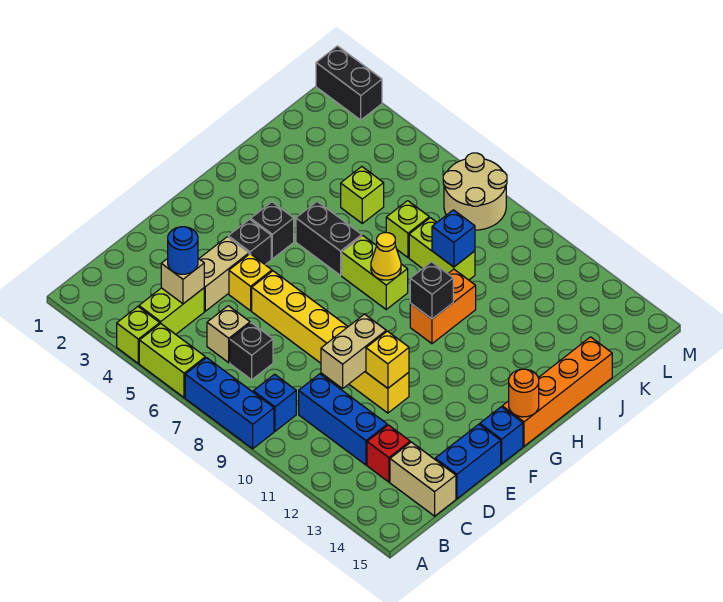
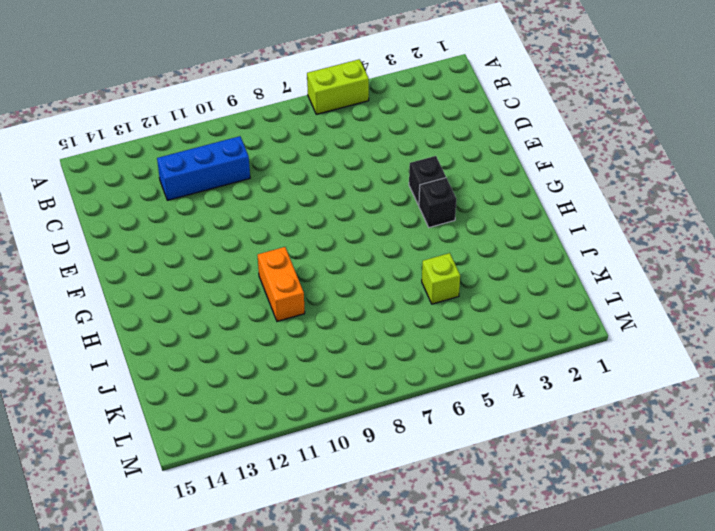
none -> lime 1x1 brick [117,307,160,363]
none -> blue 1x3 brick [185,358,274,449]
none -> lime 1x2 brick [139,288,204,334]
none -> blue 1x1 brick [253,374,296,431]

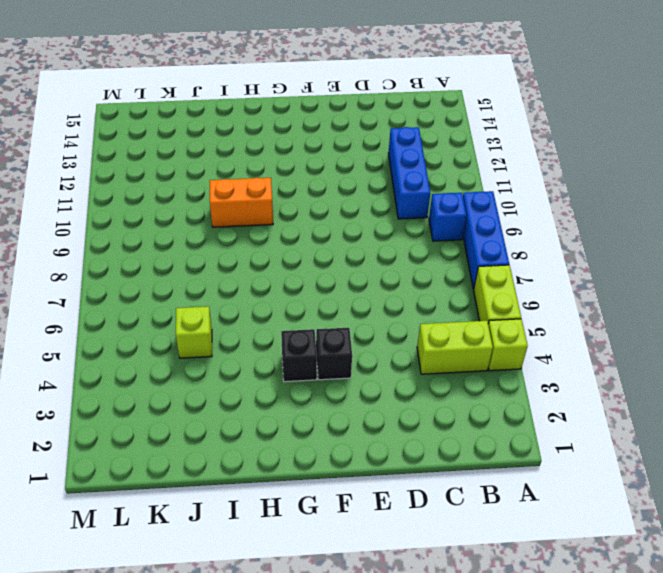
none -> tan 1x1 brick [207,306,250,363]
none -> black 1x1 brick [230,323,273,380]
none -> red 1x1 brick [367,425,410,482]
none -> tan 1x2 brick [390,442,456,516]

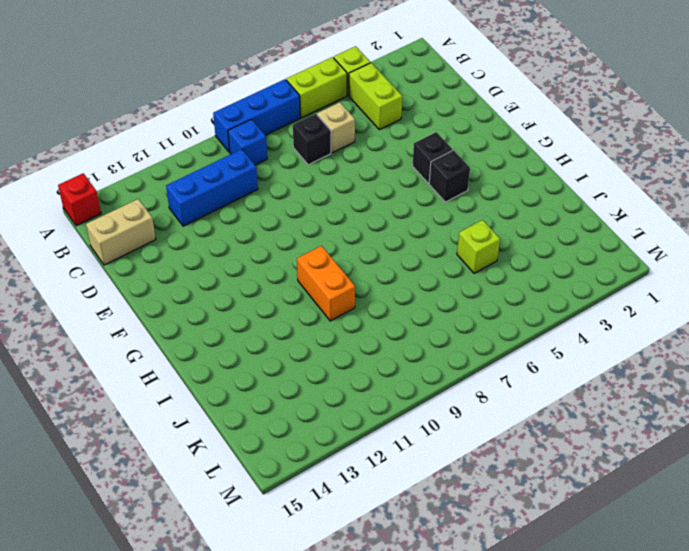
red 1x1 brick [58,173,101,226] -> red 1x1 brick moved to [367,425,410,482]
none -> tan 1x2 brick [199,237,249,311]
none -> blue 1x2 brick [435,424,501,499]
none -> yellow 1x1 brick [229,254,272,311]
none -> yellow 1x6 brick [252,271,409,413]

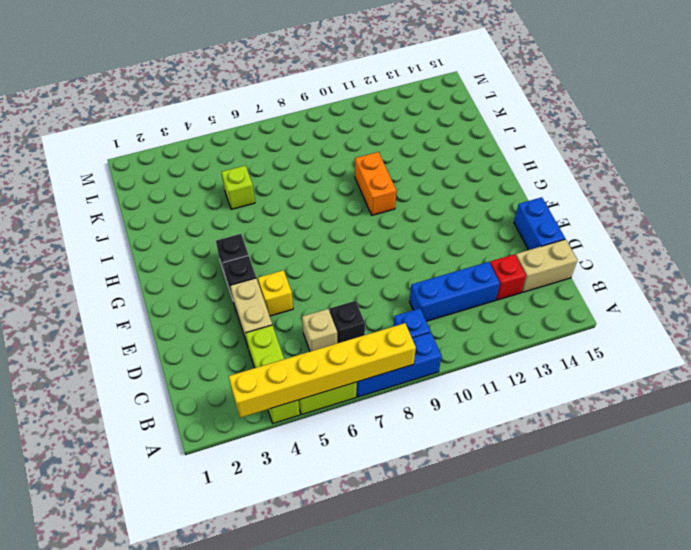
yellow 1x6 brick [229,323,416,418] -> yellow 1x6 brick moved to [252,271,409,413]
none -> blue 1x1 brick [480,407,523,464]
none -> orange 1x4 brick [502,337,612,446]
none -> black 1x2 brick [296,202,362,275]
none -> lime 1x2 brick [342,236,408,309]

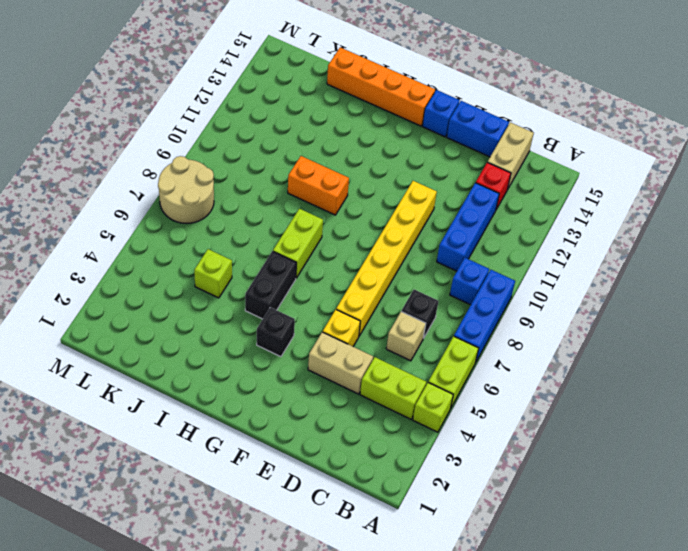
none -> black 1x1 brick [228,219,271,264]
none -> lime 1x1 brick [386,201,429,258]
none -> lime 1x2 brick [409,218,475,280]
none -> black 1x2 brick [316,46,382,120]

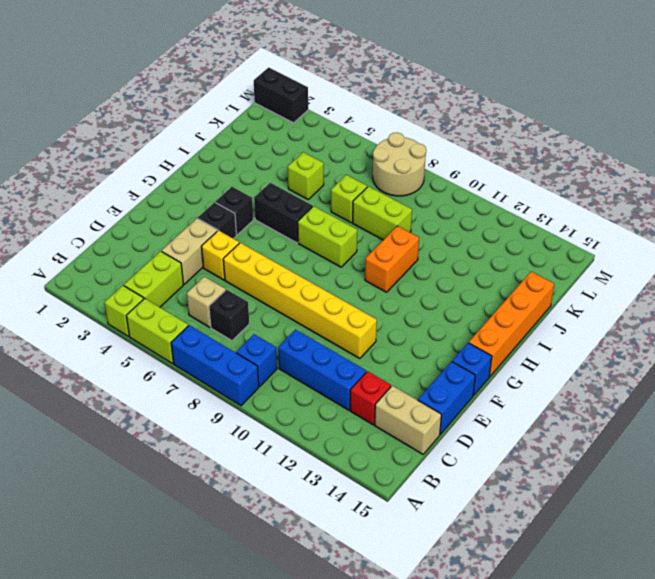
none -> tan 1x1 brick [161,258,204,304]
none -> tan 1x2 brick [321,314,386,389]
none -> yellow 1x1 brick [366,331,409,388]
none -> orange 1x1 round brick [509,369,539,417]

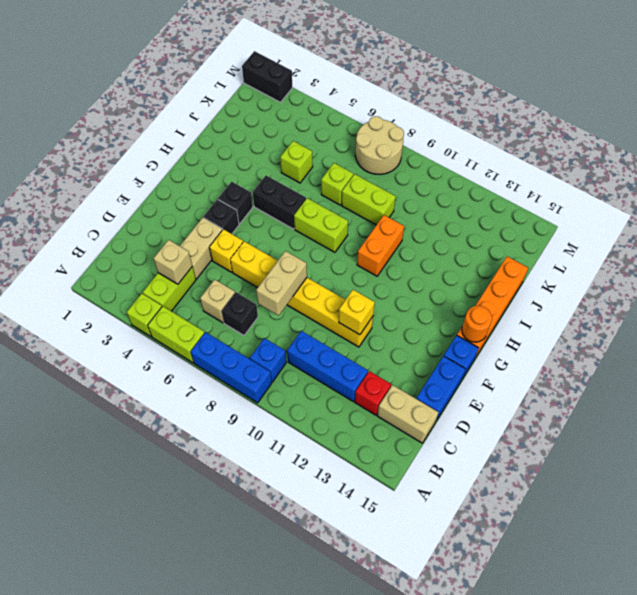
tan 1x2 brick [256,251,307,316] -> tan 1x2 brick moved to [321,314,386,389]
none -> yellow 1x1 cone [371,233,401,280]
none -> black 1x1 brick [410,262,453,319]
none -> blue 1x1 brick [432,210,475,267]
none -> blue 1x1 round brick [168,227,198,274]

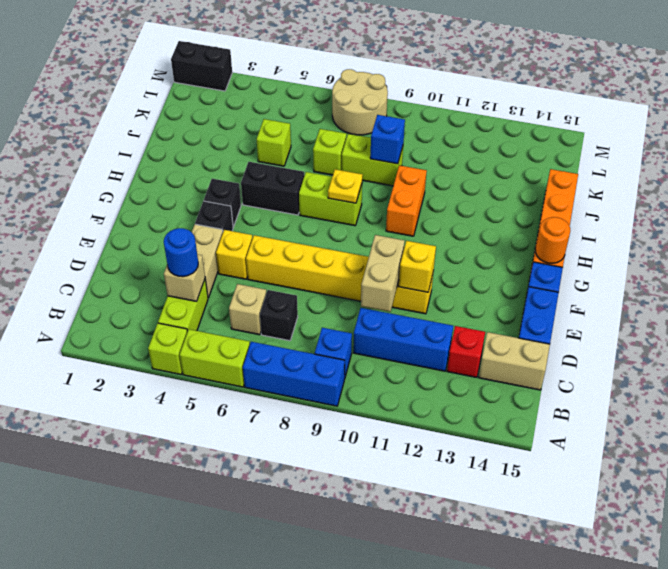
yellow 1x1 plate [328,169,362,203] -> yellow 1x1 cone [371,233,401,280]
none -> black 1x1 brick [410,262,453,319]

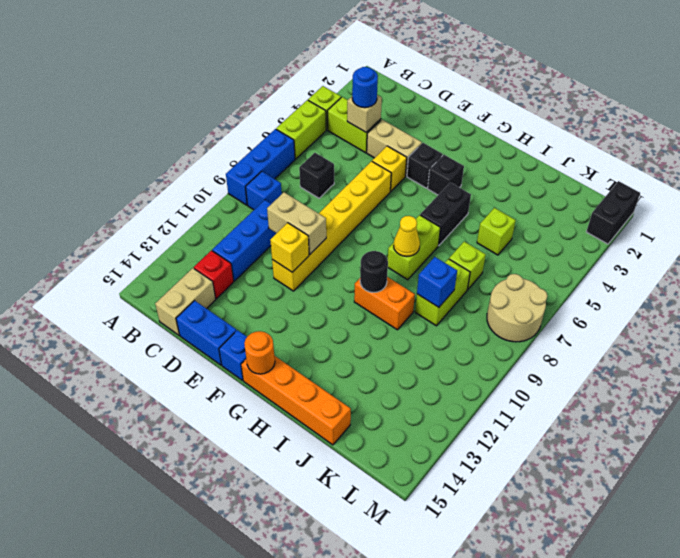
black 1x1 round brick [360,251,388,292] -> black 1x1 brick [410,262,453,319]
none -> tan 1x1 brick [207,306,250,363]

